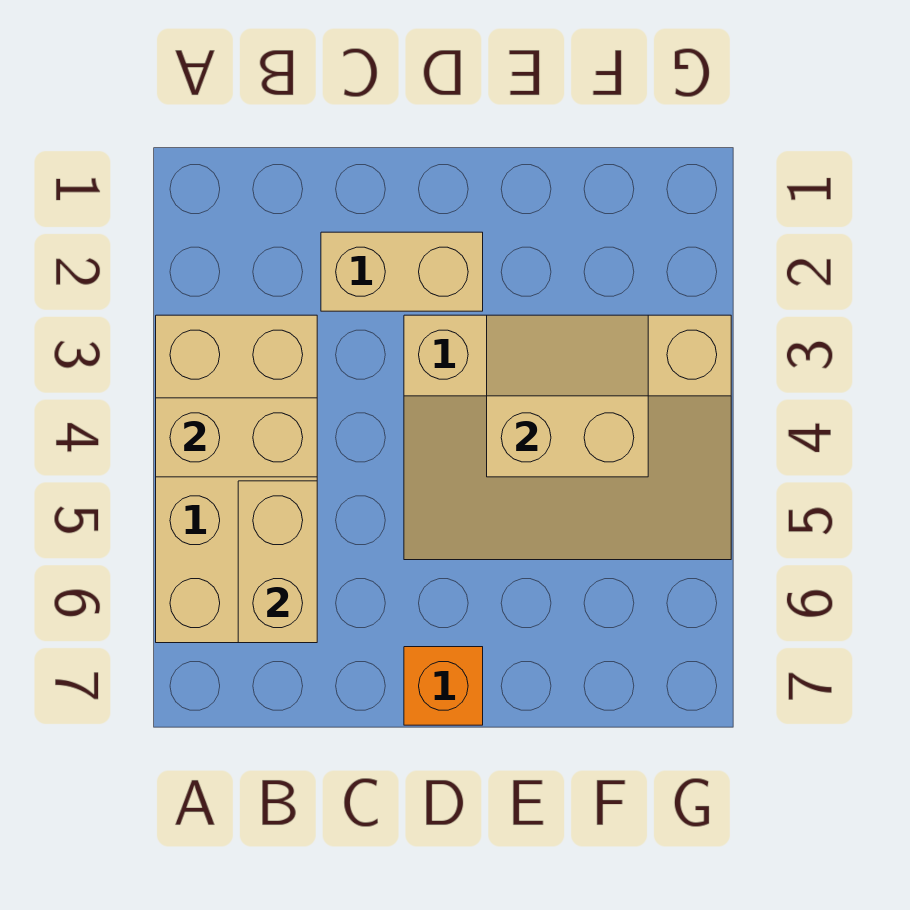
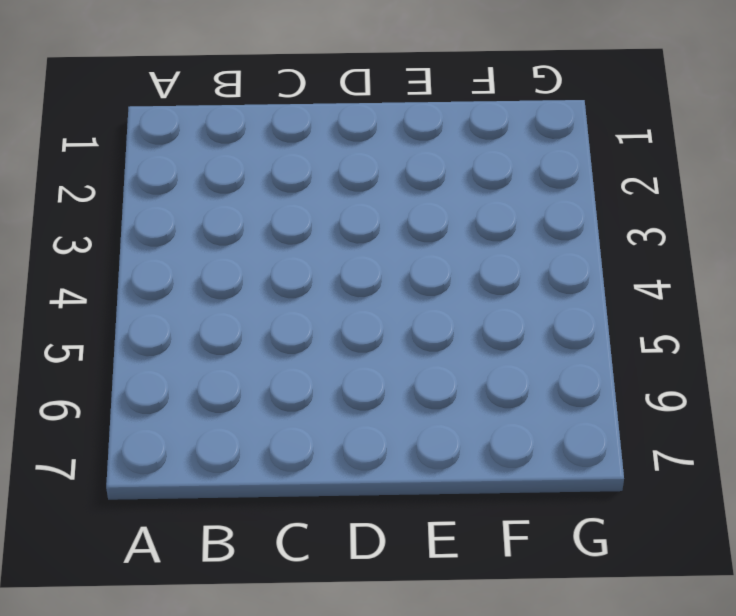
none -> tan 2x4 brick [156,315,317,643]
none -> tan 1x2 brick [321,232,483,311]

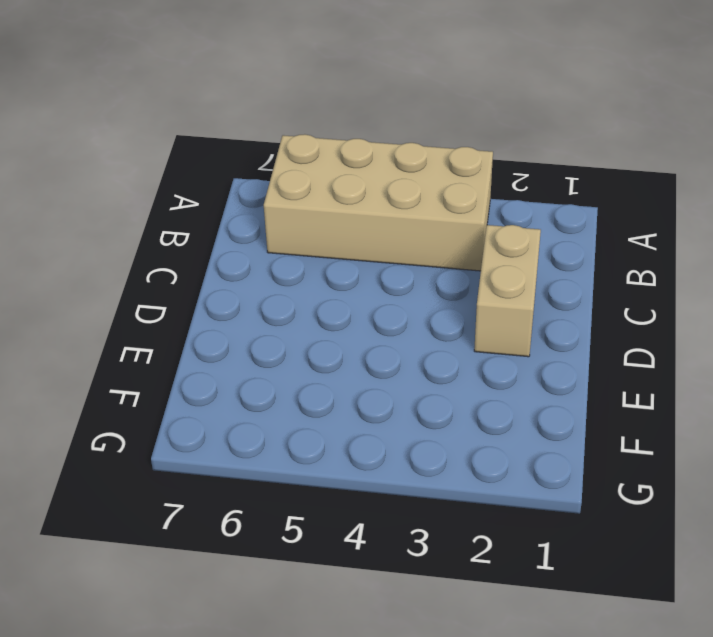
none -> tan 3x4 slope [404,315,731,560]
none -> orange 1x1 brick [404,647,483,725]

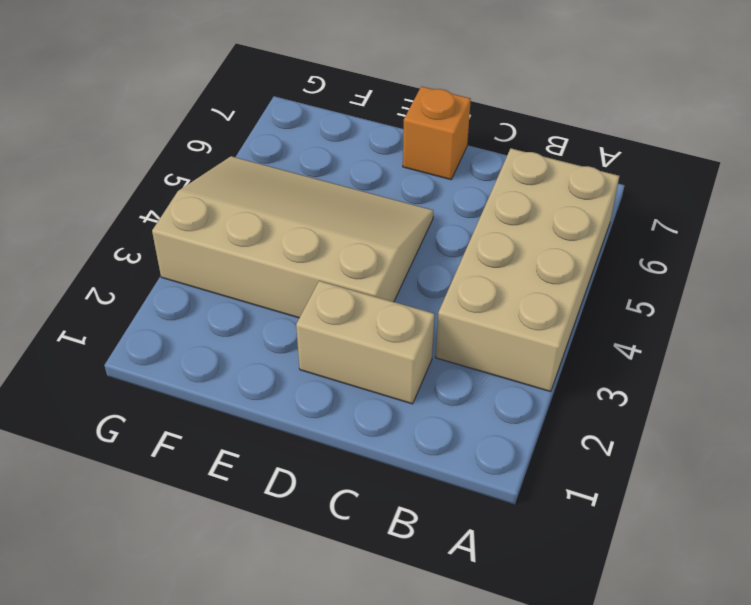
none -> tan 1x2 brick [156,398,317,477]
none -> tan 1x2 brick [238,481,317,643]

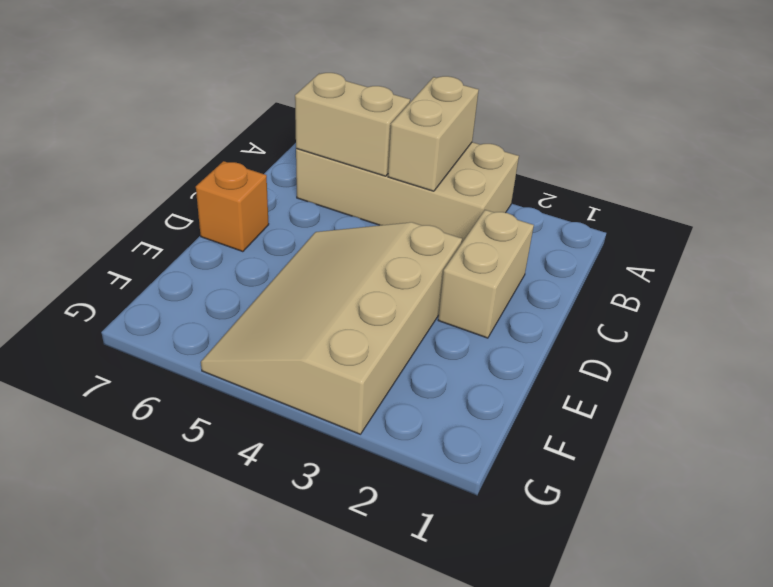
none -> tan 2x2 slope [487,315,648,477]

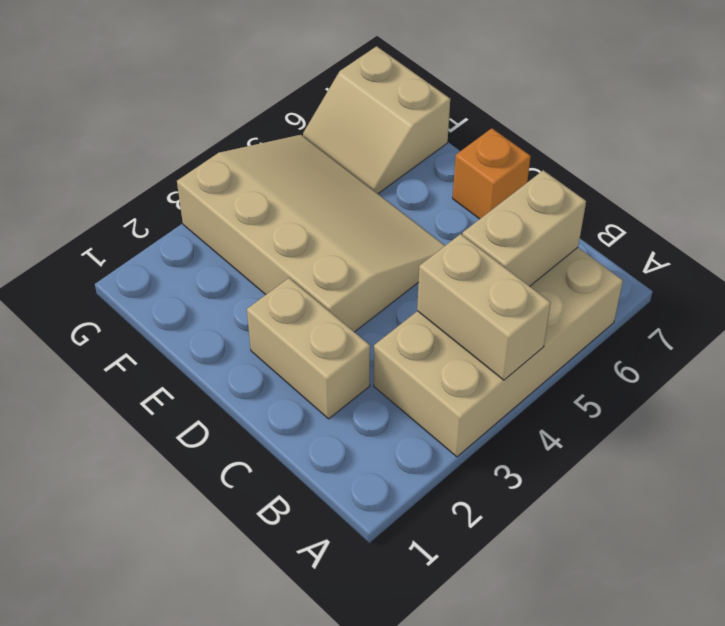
tan 2x2 slope [303,46,450,194] -> tan 2x2 slope moved to [487,315,648,477]

